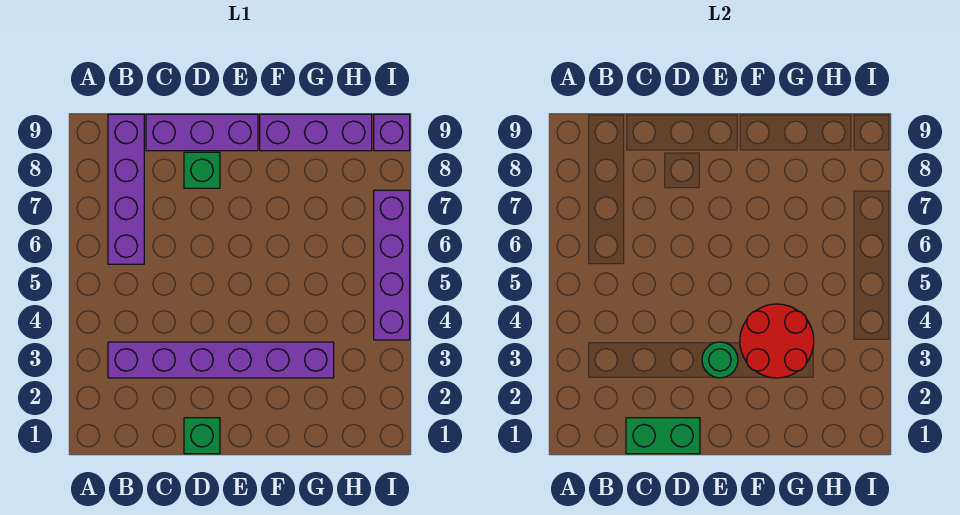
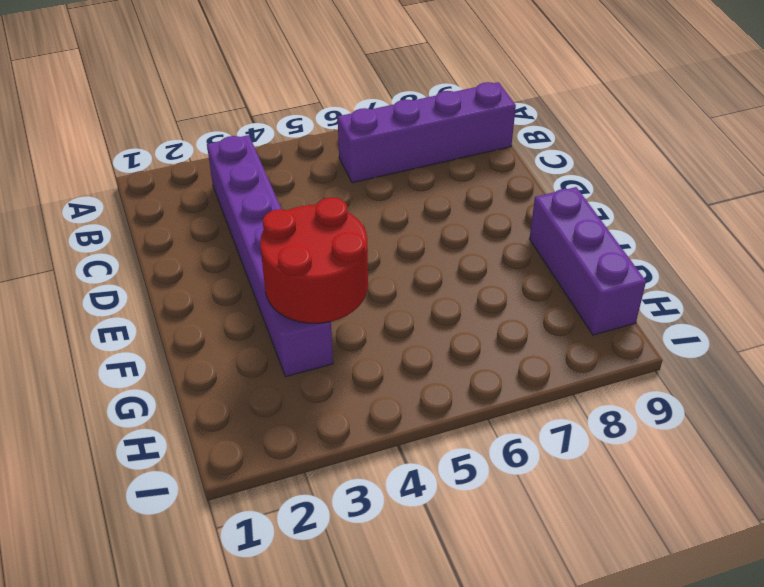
none -> purple 1x3 brick [146,114,258,151]
none -> green 1x1 brick [184,418,220,454]

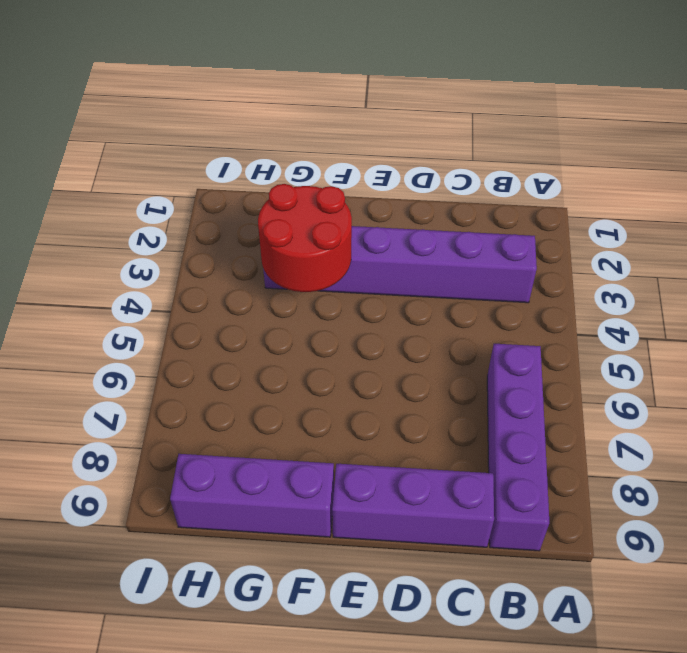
none -> green 1x1 brick [184,418,220,454]
none -> green 1x1 brick [184,152,220,188]

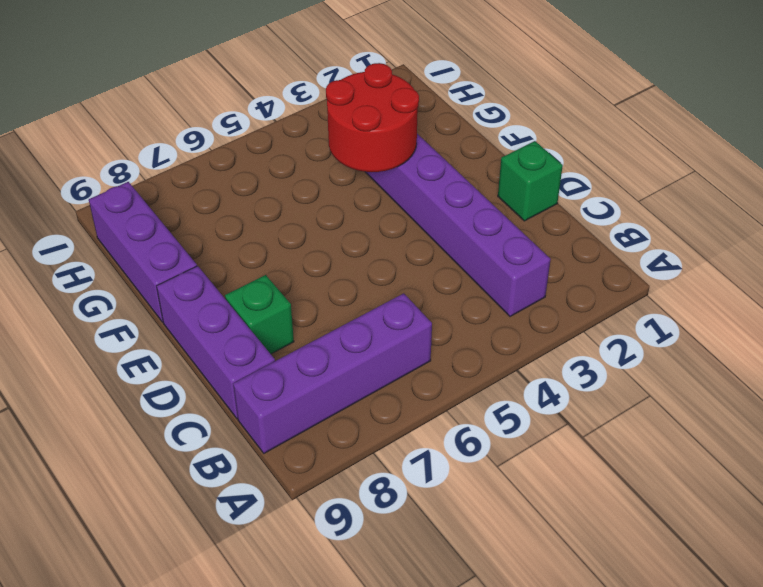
none -> purple 1x4 brick [374,190,410,340]
none -> purple 1x1 brick [374,114,410,151]

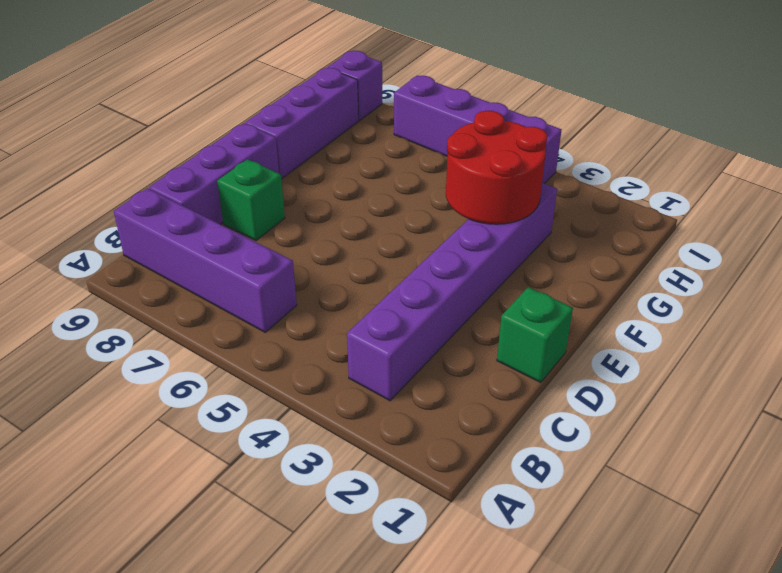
none -> green 1x2 brick [626,418,700,454]
none -> green 1x1 round brick [702,342,738,378]

